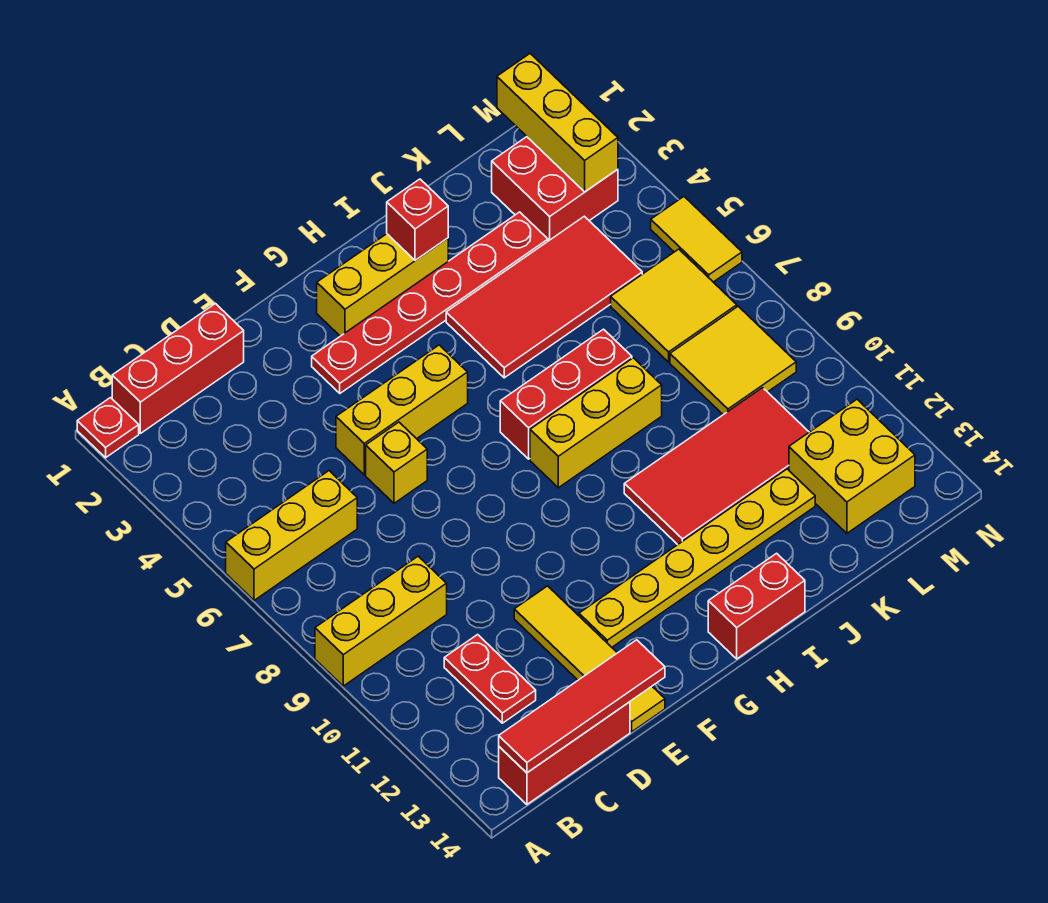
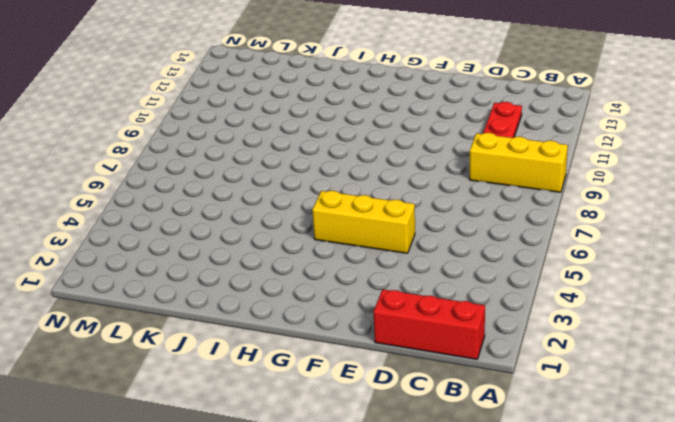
none -> red 1x1 plate [77,398,139,458]
none -> yellow 1x3 brick [226,471,357,600]
none -> red 1x3 brick [499,702,630,804]

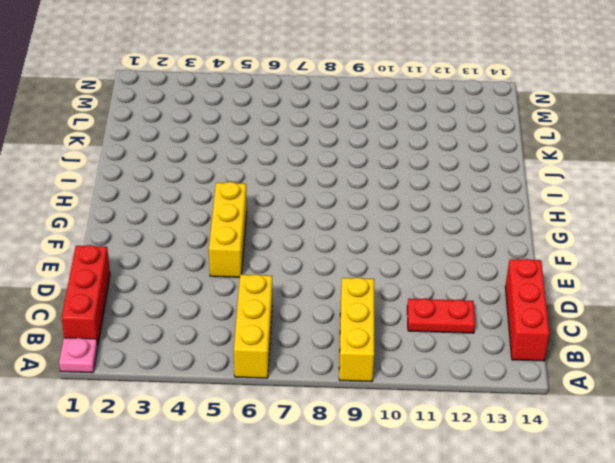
pink 1x1 plate [59,338,98,373] -> red 1x1 plate [77,398,139,458]
none -> yellow 1x1 brick [366,422,427,503]
none -> yellow 1x4 tile [514,586,665,732]
none -> red 1x6 plate [312,212,548,393]

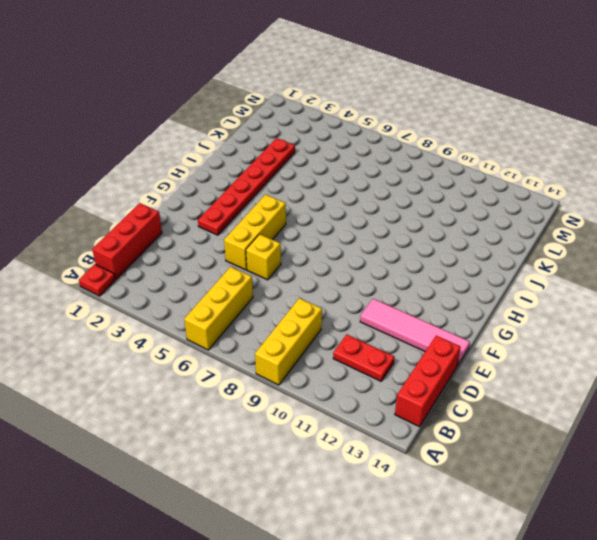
pink 1x4 tile [360,299,470,366] -> yellow 1x4 tile [514,586,665,732]
none -> yellow 1x6 plate [579,469,815,647]
none -> yellow 1x3 brick [317,234,448,336]
none -> red 1x3 brick [500,329,632,459]

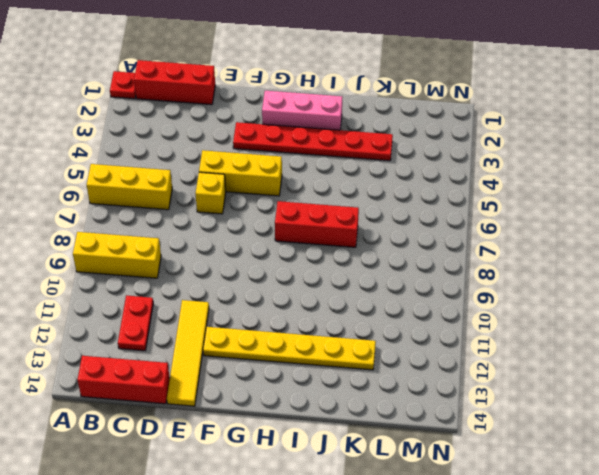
pink 1x3 brick [262,91,342,130] -> yellow 1x3 brick [317,234,448,336]
none -> yellow 1x3 brick [530,358,662,488]
none -> red 1x2 brick [708,553,805,659]
none -> red 2x4 tile [446,216,642,378]

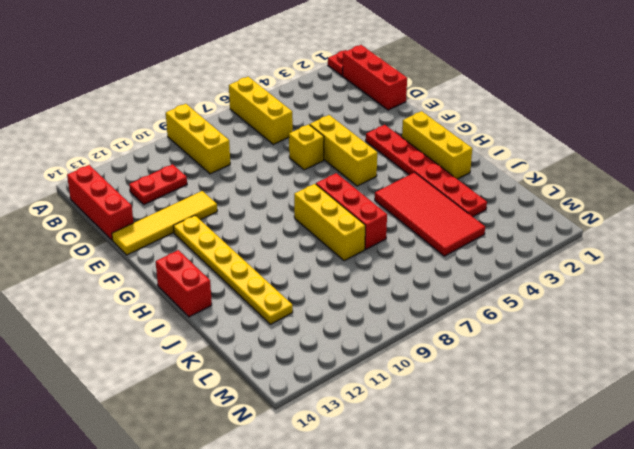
none -> red 2x4 tile [624,388,809,545]
none -> red 2x2 brick [492,137,618,241]
none -> yellow 2x2 tile [611,249,737,362]

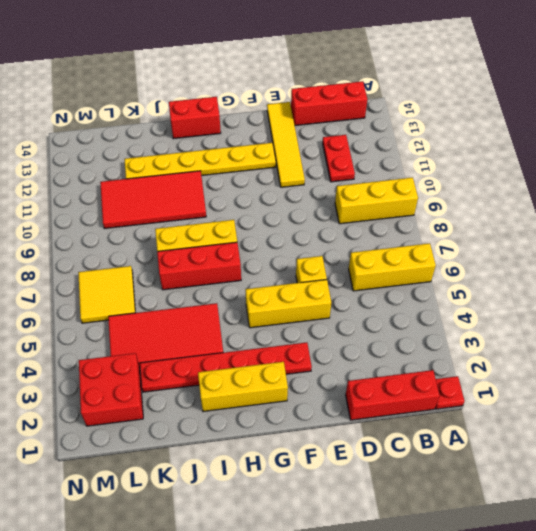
none -> yellow 2x2 tile [670,306,796,415]
none -> yellow 2x2 brick [789,399,915,533]
none -> yellow 1x2 tile [651,197,742,282]

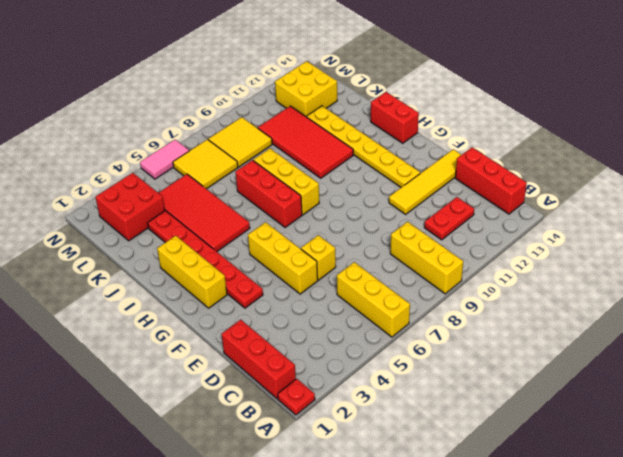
pink 1x2 tile [140,140,189,179] -> yellow 1x2 tile [651,197,742,282]
none -> red 1x4 tile [499,640,665,773]
none -> red 1x1 brick [387,179,448,260]
none -> yellow 1x3 brick [497,54,618,192]

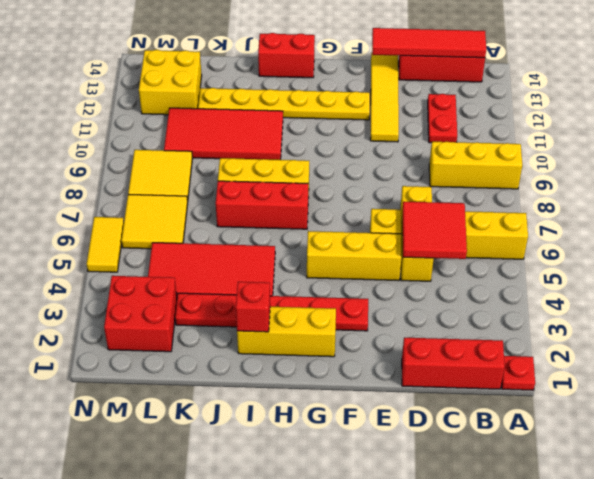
red 2x2 tile [403,202,467,259] -> none
yellow 1x3 brick [400,186,434,281] -> yellow 1x3 brick moved to [497,54,618,192]

